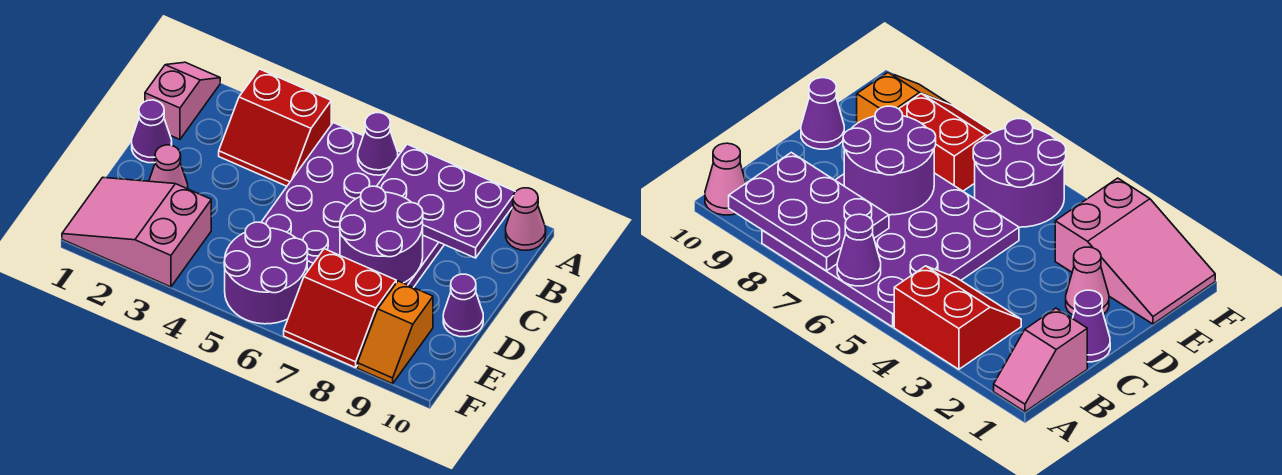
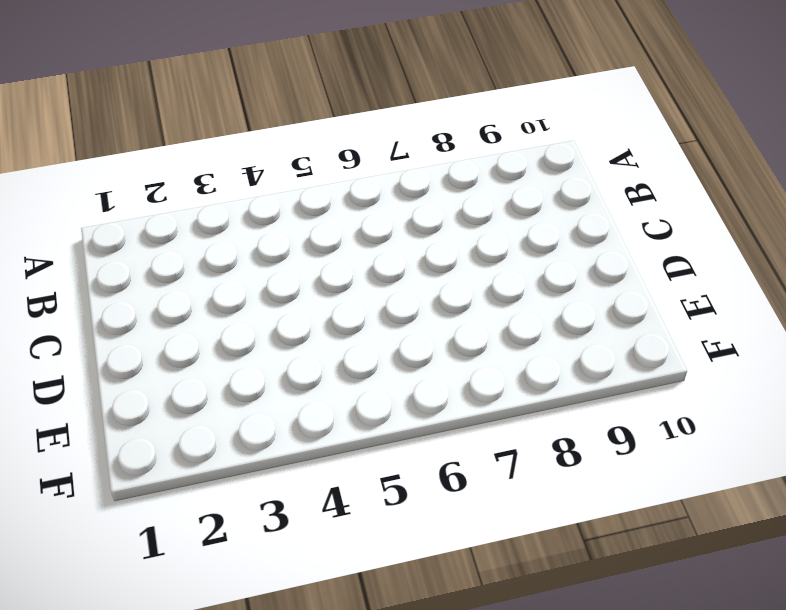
none -> pink 1x2 slope [145,62,220,139]
none -> red 2x2 slope [219,69,331,186]
none -> purple 4x4 plate [261,123,444,288]

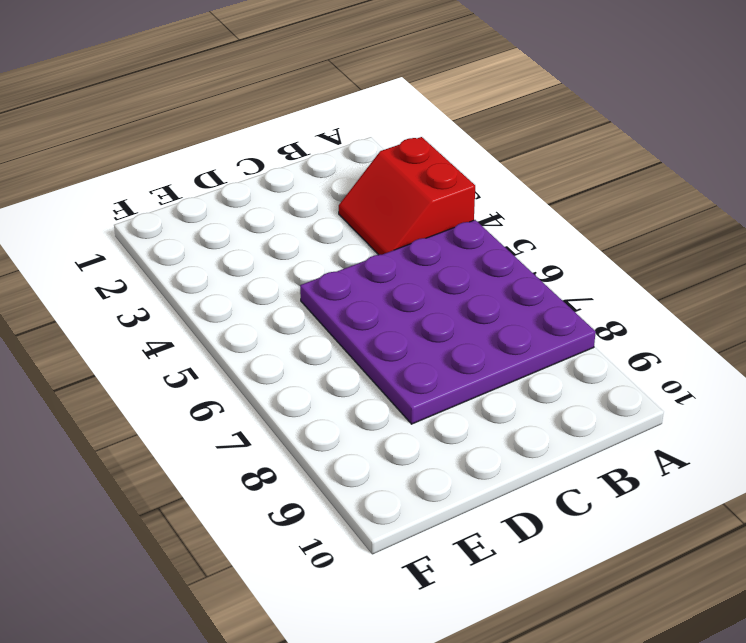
none -> pink 1x2 slope [145,62,220,139]
none -> pink 1x1 cone [506,188,546,250]
none -> purple 1x1 cone [132,100,172,163]

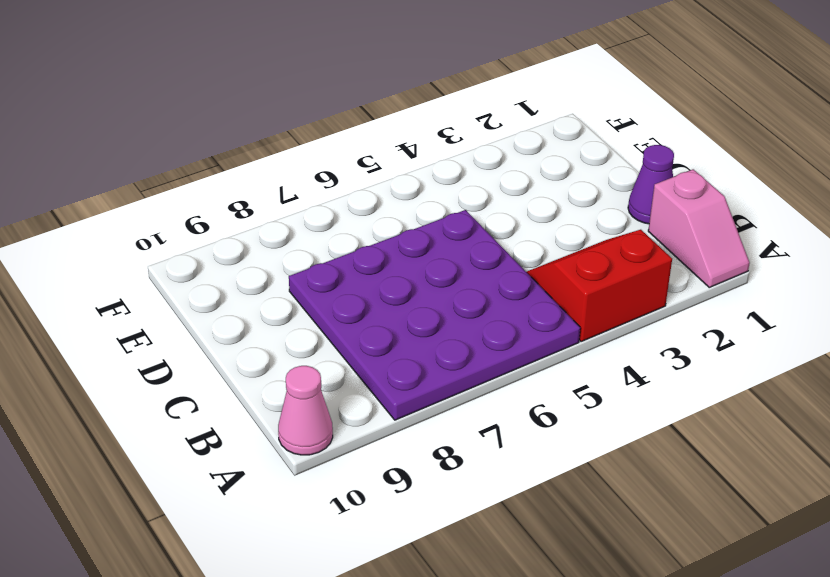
none -> pink 1x1 cone [149,145,188,189]
none -> purple 1x1 cone [443,274,483,337]
none -> pink 2x3 slope [62,177,211,287]

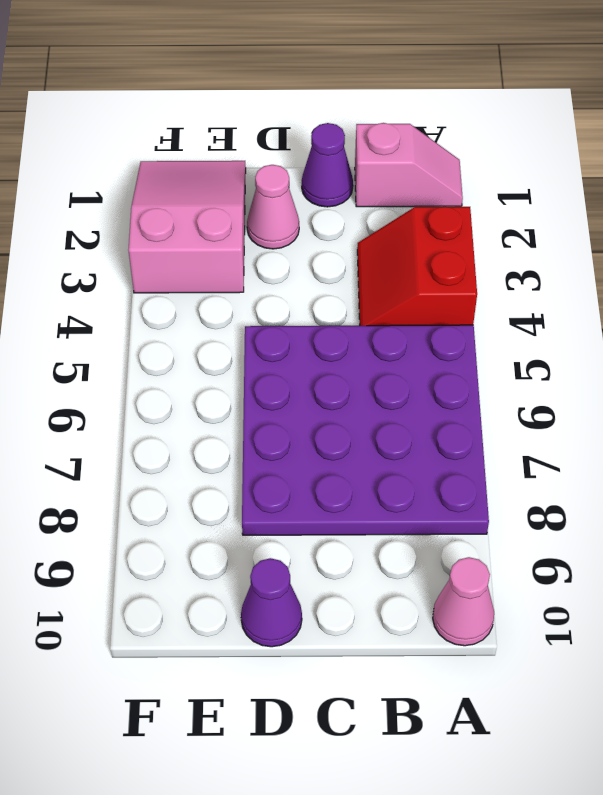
none -> purple 2x2 round brick [224,222,308,324]
none -> red 2x2 slope [284,249,396,368]
none -> orange 1x2 slope [358,281,433,384]

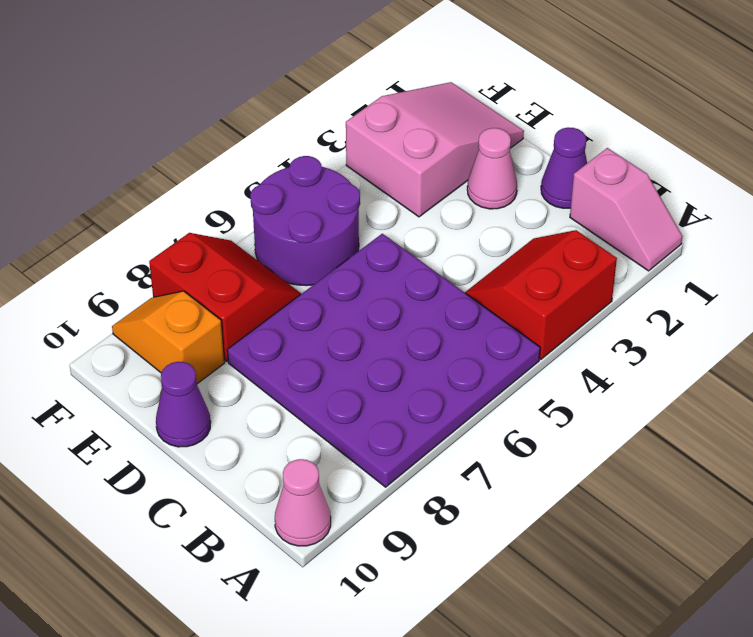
red 2x2 slope [149,233,301,361] -> red 2x2 slope turned to [284,249,396,368]
none -> purple 1x1 cone [358,113,398,175]
none -> purple 2x3 plate [376,144,515,258]
none -> purple 2x2 round brick [340,186,423,283]

